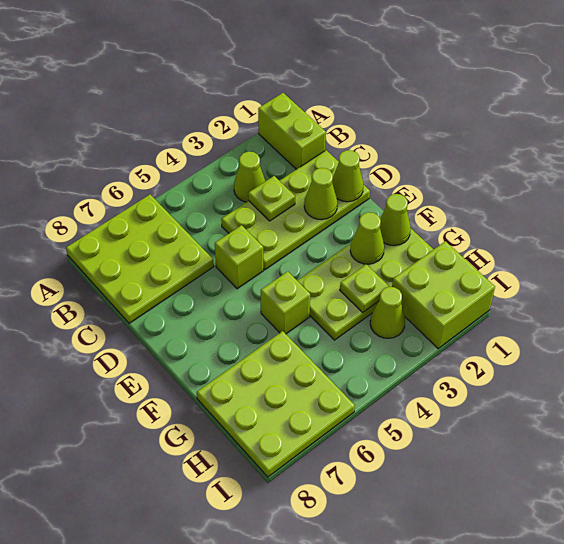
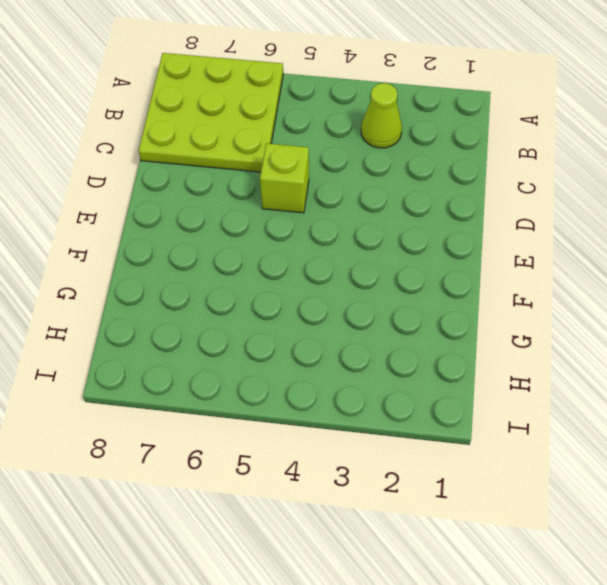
none -> lime 1x2 brick [258,93,326,169]
none -> lime 2x4 plate [221,150,370,270]
none -> lime 2x4 plate [297,228,433,340]

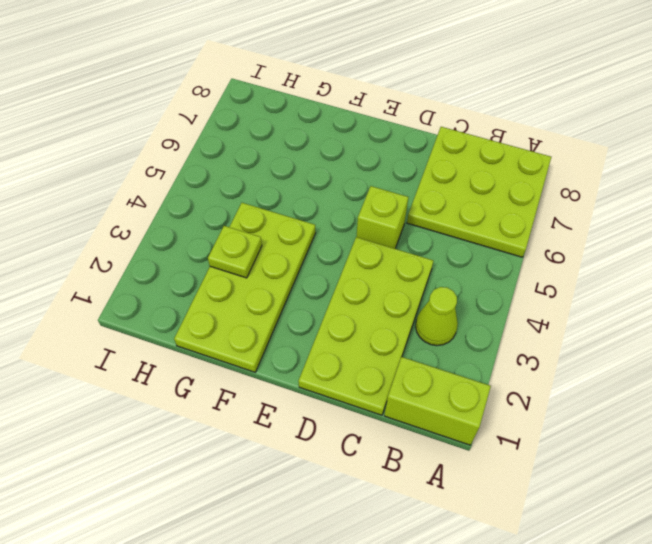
none -> lime 1x1 brick [261,271,310,334]
none -> lime 3x3 plate [197,331,355,477]
none -> lime 2x2 brick [392,241,495,349]

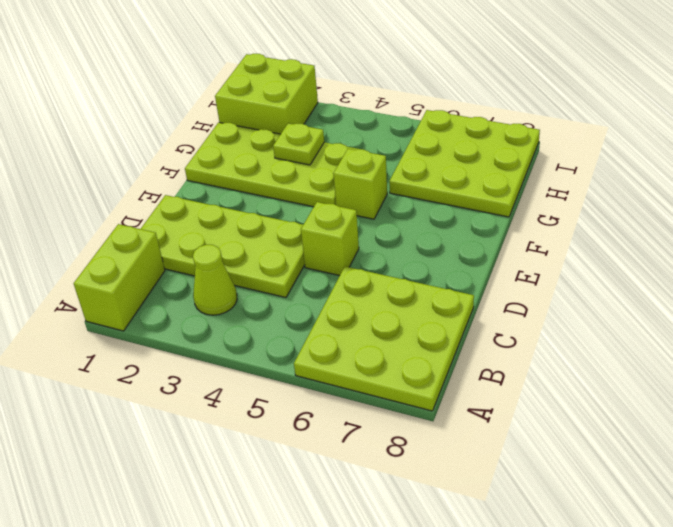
none -> lime 1x1 cone [370,287,405,338]
none -> lime 1x1 plate [248,176,295,221]
none -> lime 1x1 cone [332,150,364,202]

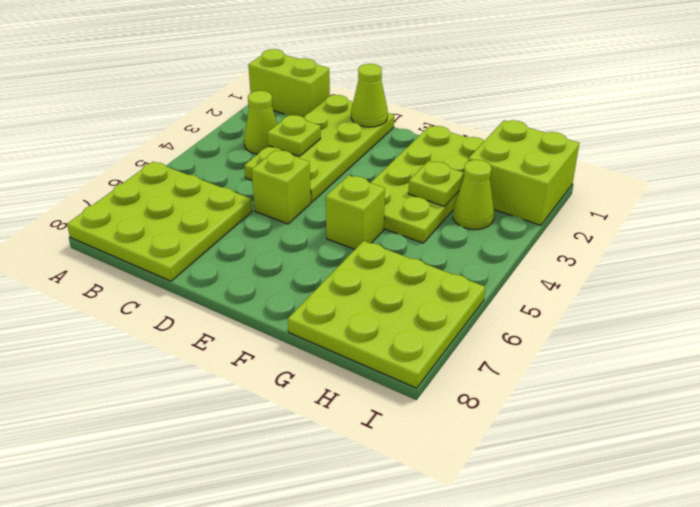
none -> lime 1x1 cone [304,168,338,220]
none -> lime 1x1 cone [380,194,411,246]
none -> lime 1x1 cone [350,212,384,264]

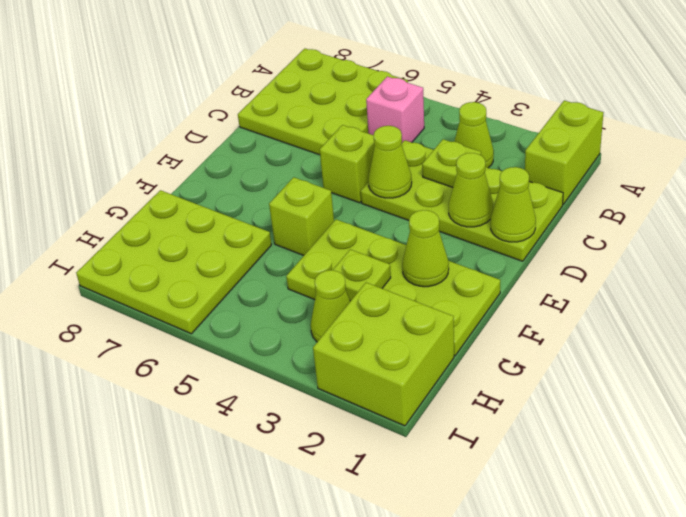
pink 1x1 brick [366,77,424,143] -> none
lime 1x1 cone [368,126,412,198] -> lime 1x1 cone moved to [380,194,411,246]

